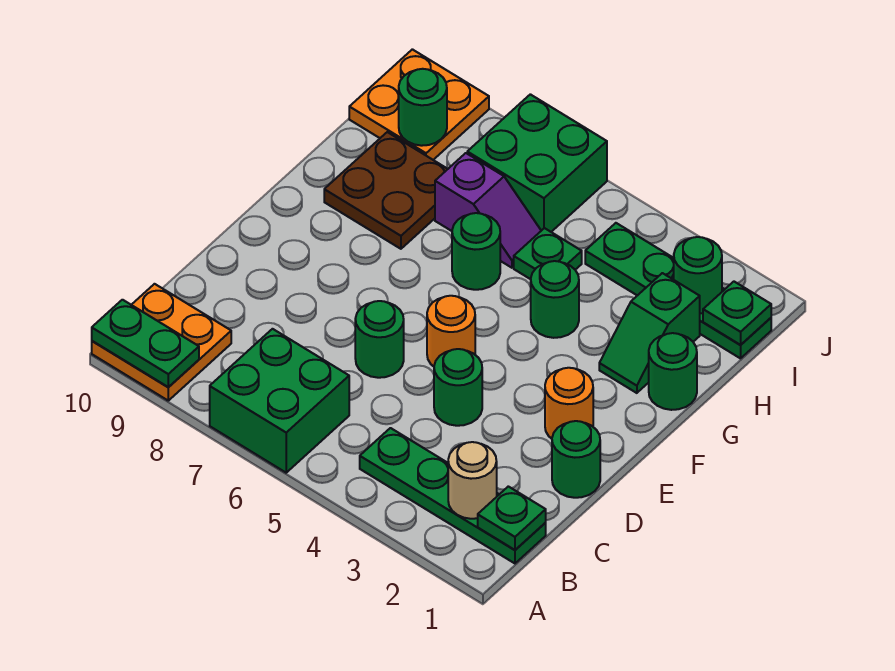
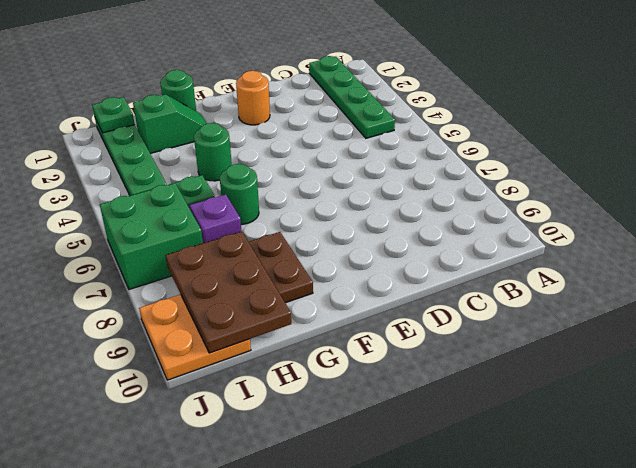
brown 2x3 plate [165,231,291,353] -> green 1x1 round brick [399,69,447,146]
none -> green 2x2 brick [210,329,349,473]
none -> orange 2x2 plate [92,284,231,401]
none -> green 1x1 round brick [552,421,600,498]

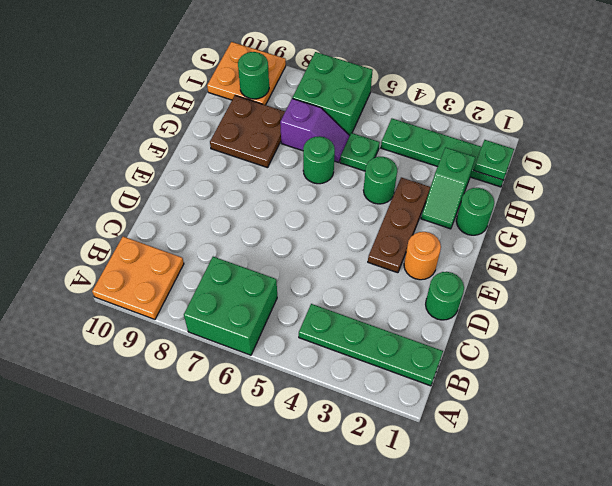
brown 1x3 plate [368,177,430,273] -> none
none -> green 1x1 round brick [434,349,482,426]
none -> green 1x1 round brick [355,301,404,378]
none -> orange 1x1 round brick [427,296,475,366]

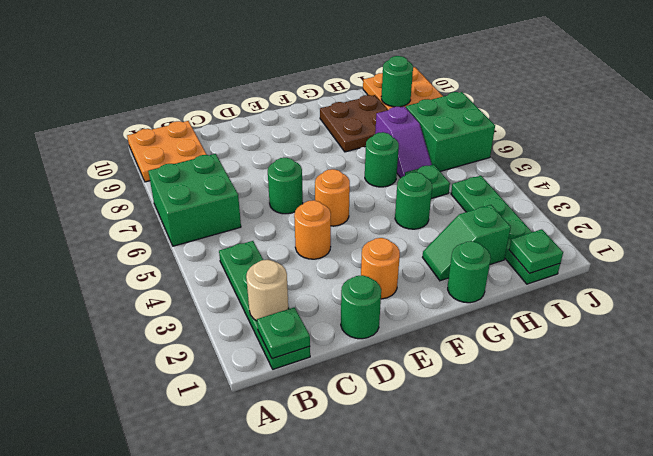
orange 1x1 round brick [294,200,331,259] -> green 1x1 round brick [434,349,482,426]
none -> green 1x2 plate [92,300,199,387]
none -> green 1x1 round brick [674,237,722,313]

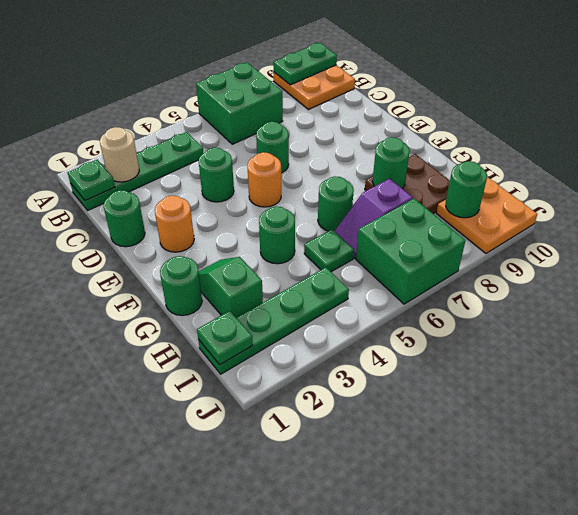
green 1x1 round brick [372,137,410,189] -> green 1x1 round brick moved to [674,237,722,313]

